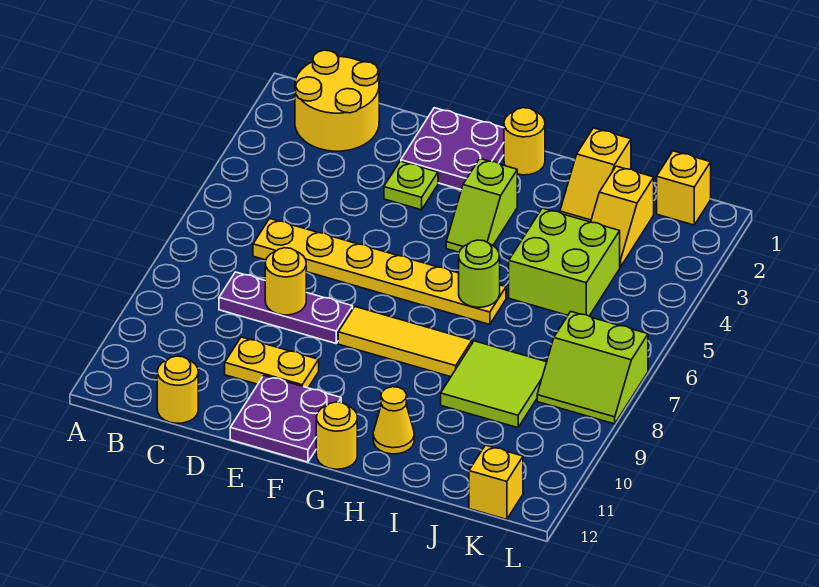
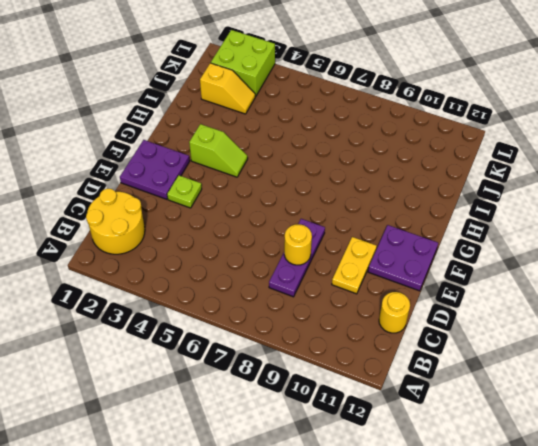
lime 2x2 brick [211,30,275,96] -> lime 2x2 brick moved to [509,208,620,316]
none -> yellow 1x6 plate [253,219,506,325]
none -> yellow 1x3 tile [338,307,472,377]
none -> yellow 1x1 round brick [504,108,545,175]

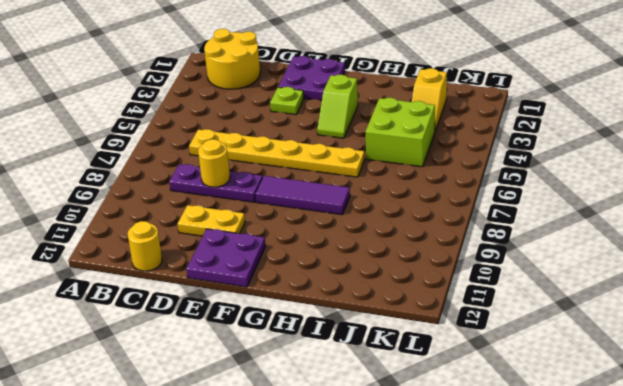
purple 1x3 tile [255,176,350,215] -> yellow 1x3 tile [338,307,472,377]
none -> yellow 1x1 round brick [504,108,545,175]
none -> yellow 1x1 round brick [316,402,357,469]
none -> yellow 1x1 cone [373,387,414,454]

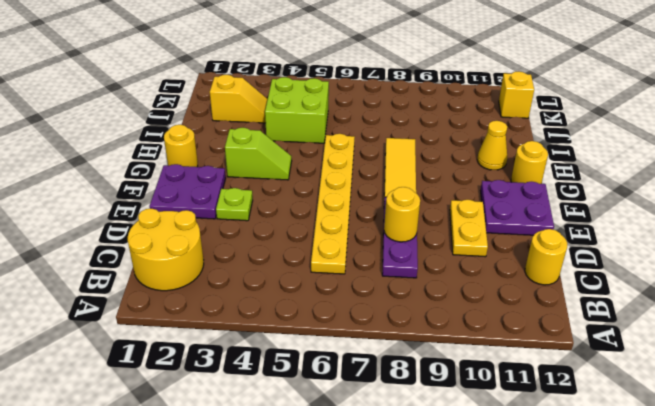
none -> yellow 1x2 slope [560,128,631,222]
none -> lime 2x2 tile [441,341,547,428]
none -> yellow 1x1 brick [657,151,711,225]

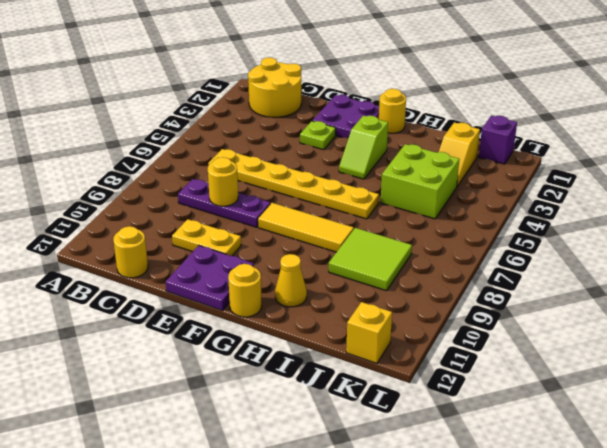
purple 1x1 brick [479,116,517,164] -> yellow 1x1 brick [657,151,711,225]
none -> yellow 1x2 slope [560,128,631,222]
none -> lime 2x2 slope [537,312,648,424]
none -> lime 1x1 round brick [459,240,500,307]

